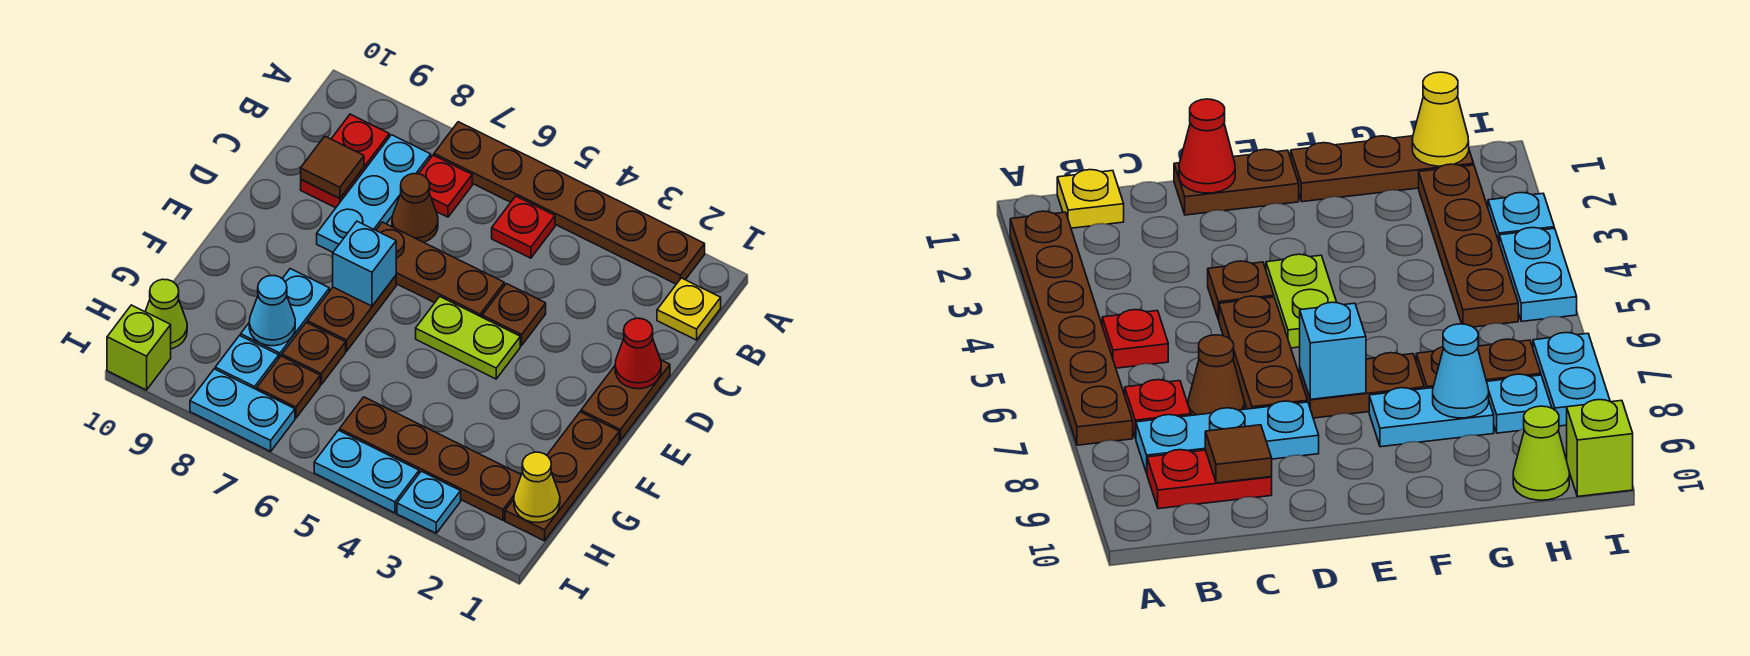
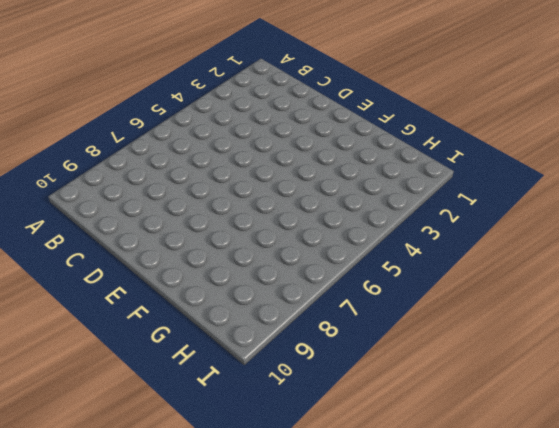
none -> brown 1x6 plate [434,122,705,284]
none -> yellow 1x1 plate [657,278,721,340]
none -> red 1x1 plate [492,196,555,258]

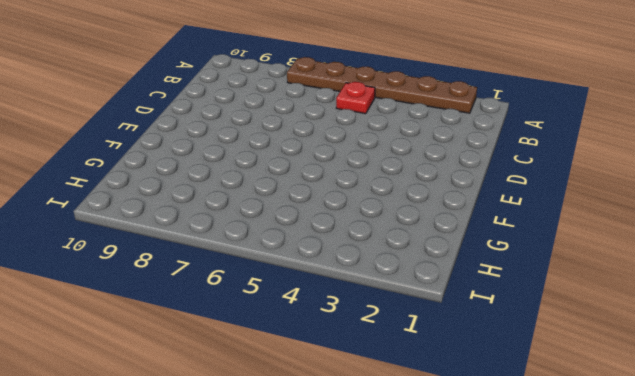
none -> yellow 1x1 plate [657,278,721,340]
none -> red 1x1 plate [419,155,472,217]
none -> cyan 1x3 plate [317,135,431,252]

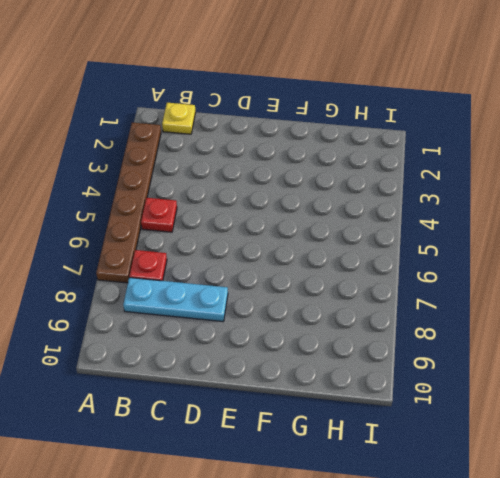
none -> red 1x2 plate [301,114,389,208]
none -> brown 1x1 cone [392,174,438,242]
none -> brown 1x2 plate [581,360,670,440]

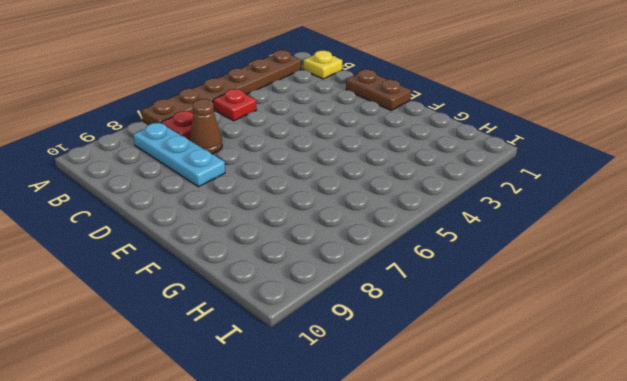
none -> red 1x2 plate [301,114,389,208]
none -> brown 1x1 plate [482,284,546,346]
none -> brown 1x3 plate [376,222,504,317]

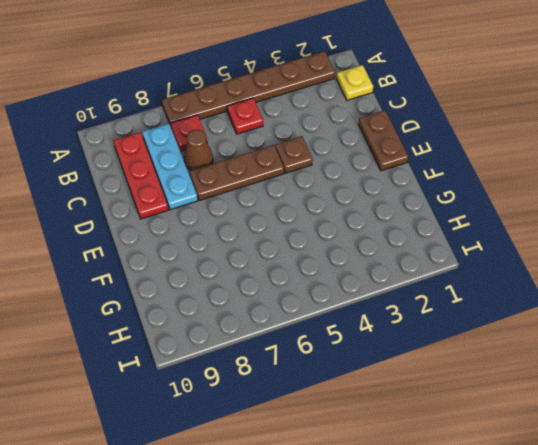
red 1x3 plate [113,132,168,219] -> red 1x2 plate [301,114,389,208]
none -> lime 1x2 plate [416,297,520,379]
none -> brown 1x2 plate [307,276,396,351]
none -> brown 1x3 plate [505,412,619,541]

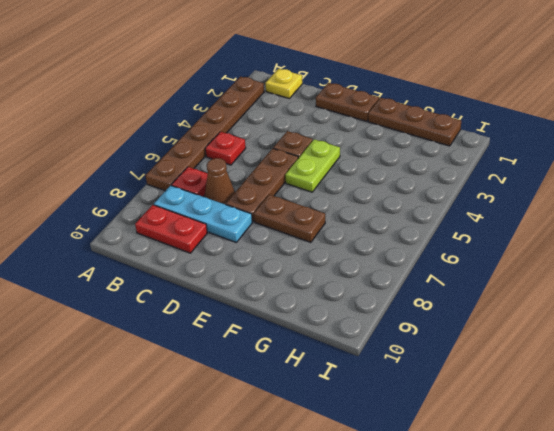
none -> cyan 1x2 plate [241,269,329,358]
none -> brown 1x1 plate [282,323,346,384]
none -> brown 1x4 plate [340,397,521,520]

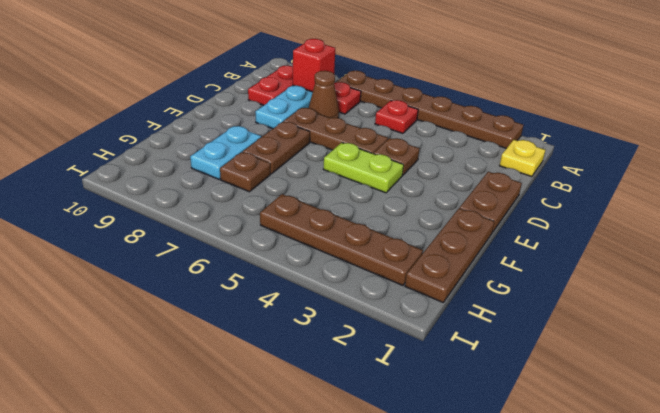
red 1x1 brick [293,39,335,92] -> none
none -> brown 1x1 plate [257,356,320,418]
none -> cyan 1x1 plate [215,336,279,390]
none -> lime 1x1 cone [145,279,187,349]

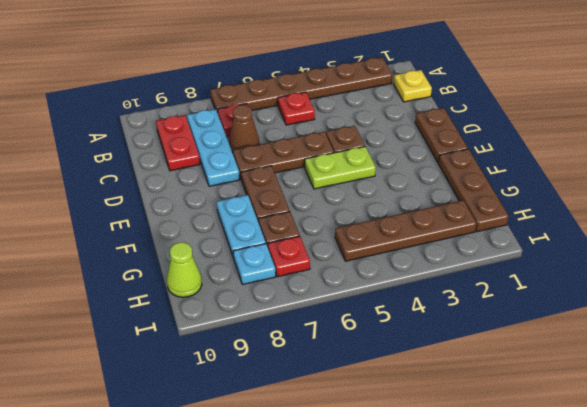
red 1x1 plate [268,236,310,277] -> brown 1x1 plate [257,356,320,418]
none -> cyan 1x1 plate [397,471,461,533]
none -> cyan 1x2 plate [314,430,419,513]
none -> cyan 1x2 plate [190,369,295,451]

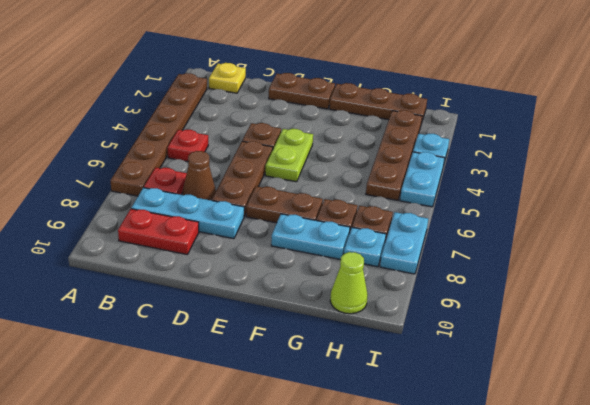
none -> lime 1x1 brick [107,305,171,390]
none -> brown 1x1 tile [301,136,364,198]
none -> red 1x1 cone [615,318,661,389]

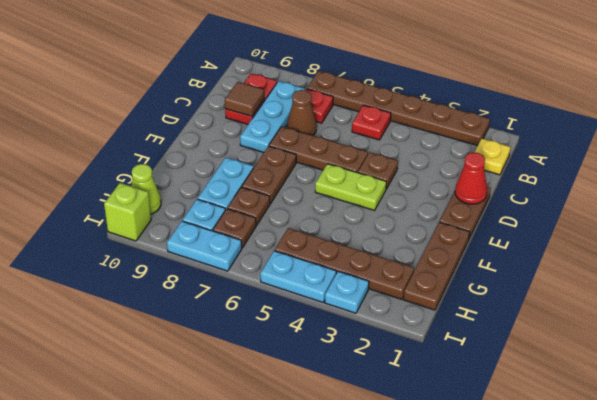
none -> cyan 1x1 brick [333,221,396,306]
none -> cyan 1x1 cone [249,276,295,346]
none -> yellow 1x1 cone [514,452,560,523]

